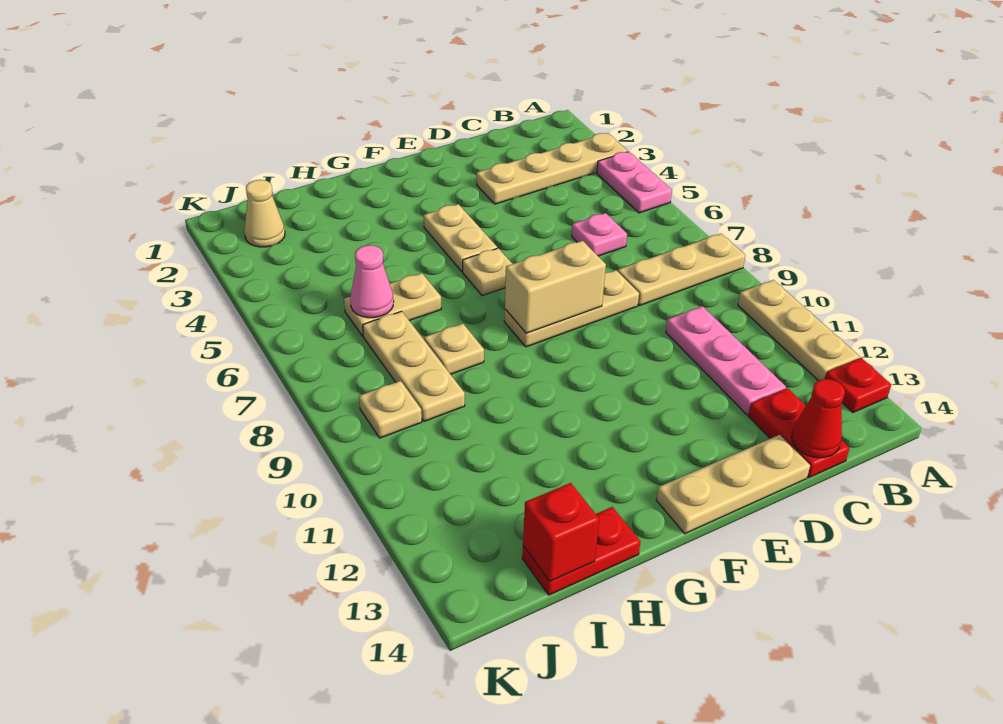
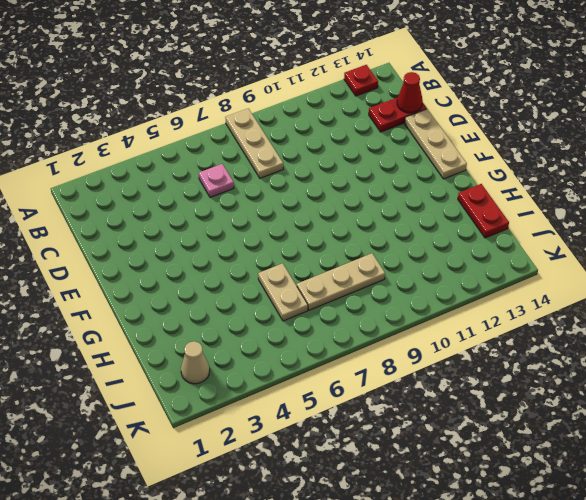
none -> tan 1x4 plate [477,133,628,204]
none -> pink 1x2 plate [597,152,672,213]
none -> tan 1x3 plate [738,280,859,381]

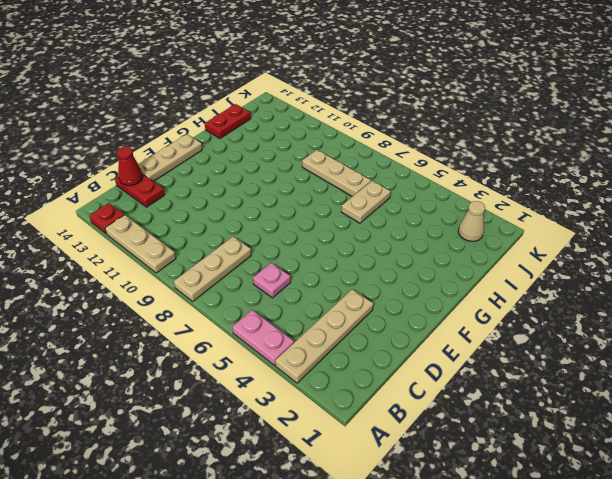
none -> pink 1x3 plate [666,306,786,415]
none -> tan 1x3 plate [504,270,639,347]
none -> tan 1x2 plate [424,204,497,271]

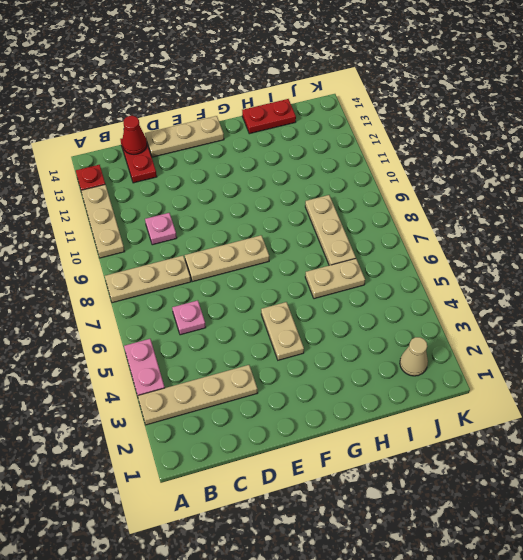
pink 1x1 plate [145,213,177,245] -> pink 1x3 plate [666,306,786,415]
none -> tan 1x1 plate [463,248,512,296]
none -> tan 1x1 plate [424,324,484,374]
none -> tan 1x1 plate [359,381,422,438]

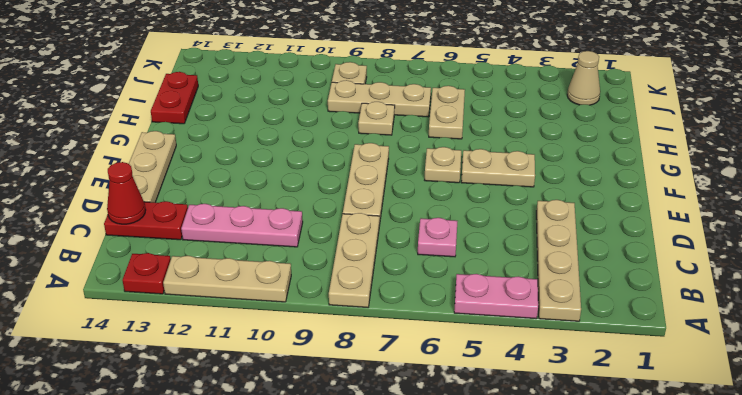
none -> tan 1x2 brick [505,241,606,333]
none -> pink 1x1 cone [350,245,394,318]
none -> red 1x1 brick [523,483,599,581]

